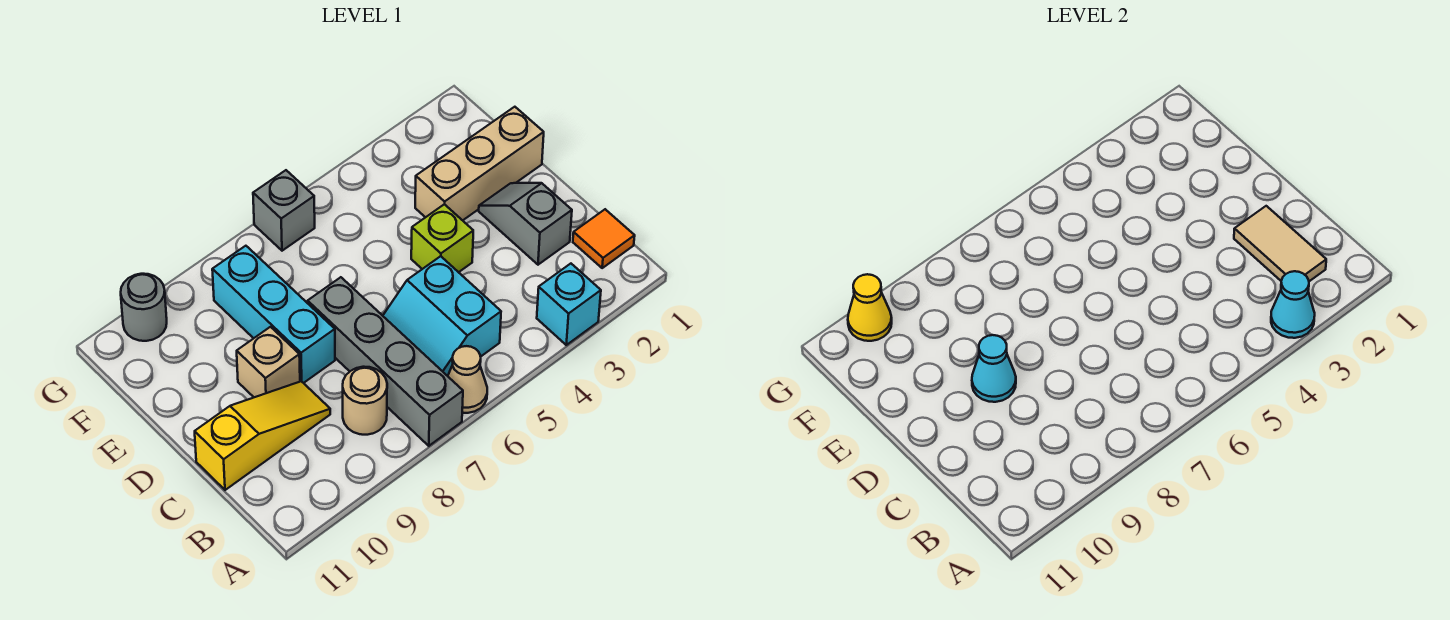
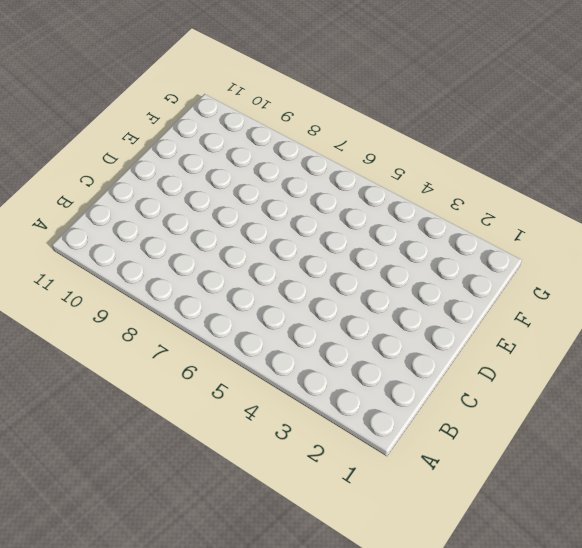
none -> cyan 1x1 brick [537,264,601,345]
none -> tan 1x1 cone [448,346,487,413]
none -> grey 1x4 brick [308,277,463,446]

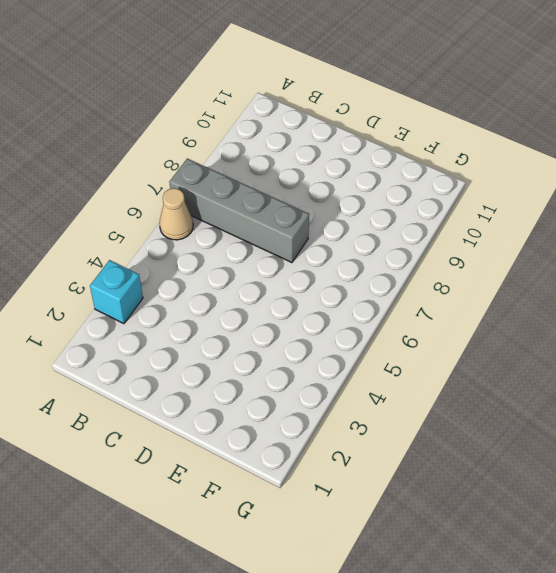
none -> orange 1x1 tile [573,209,635,268]
none -> cyan 2x2 slope [383,256,501,376]
none -> tan 1x1 round brick [343,367,387,435]

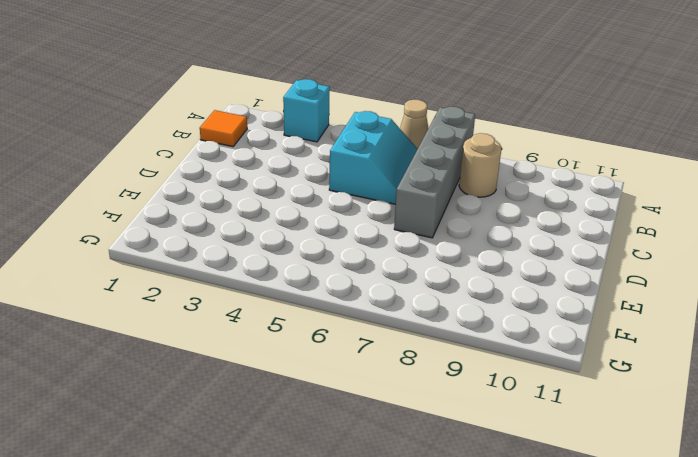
none -> grey 1x2 slope [479,183,572,265]
none -> yellow 1x3 slope [195,381,330,490]
none -> lime 1x1 brick [411,204,473,272]

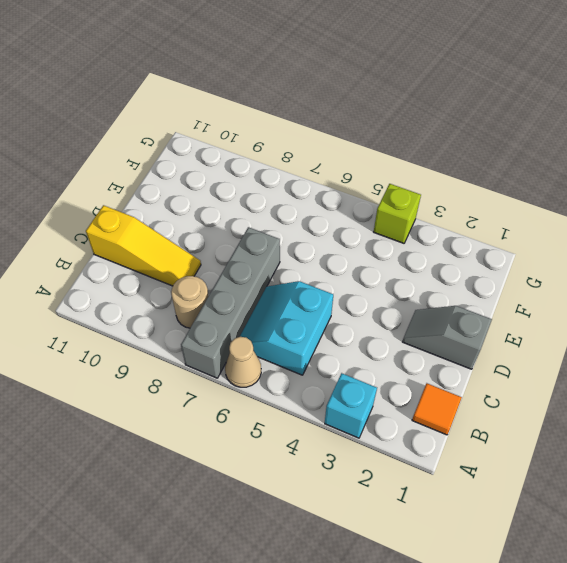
grey 1x2 slope [402,306,492,369] -> grey 1x2 slope turned to [479,183,572,265]
lime 1x1 brick [374,184,421,243] -> lime 1x1 brick moved to [411,204,473,272]
none -> cyan 1x3 brick [212,246,335,383]
none -> tan 1x1 brick [237,327,300,397]
none -> tan 1x3 brick [415,107,544,220]

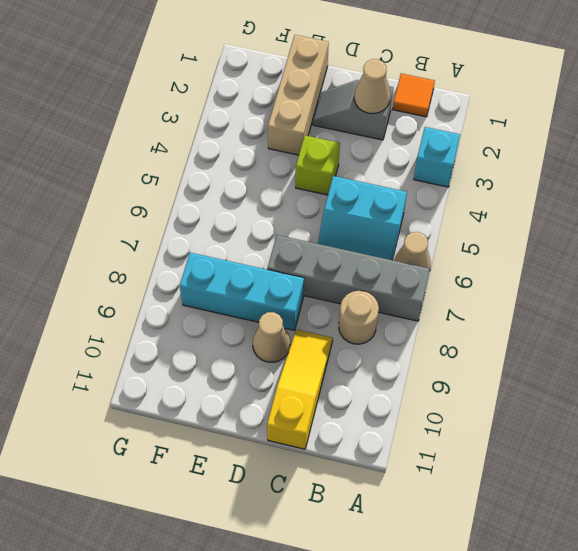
tan 1x1 cone [354,59,390,114] -> tan 1x2 tile [1234,206,1326,281]
tan 1x1 cone [253,312,290,362] -> tan 1x1 brick [237,327,300,397]
none -> grey 1x1 brick [253,170,315,251]
none -> grey 1x1 round brick [121,274,167,341]
none -> cyan 1x1 cone [1271,271,1315,338]

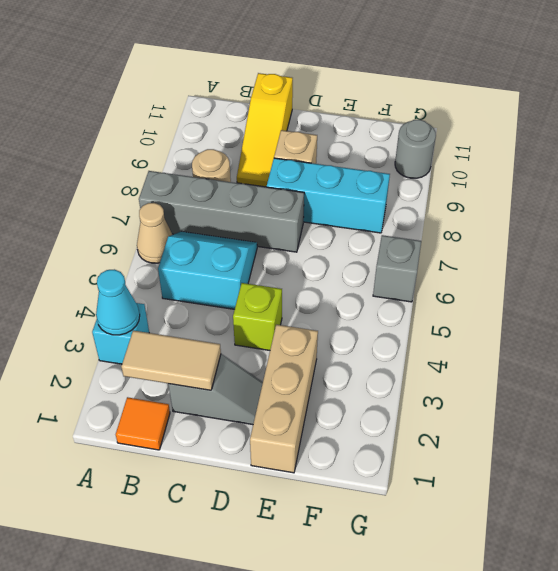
none -> cyan 1x1 cone [972,335,1016,402]
none -> yellow 1x1 cone [848,274,892,341]

